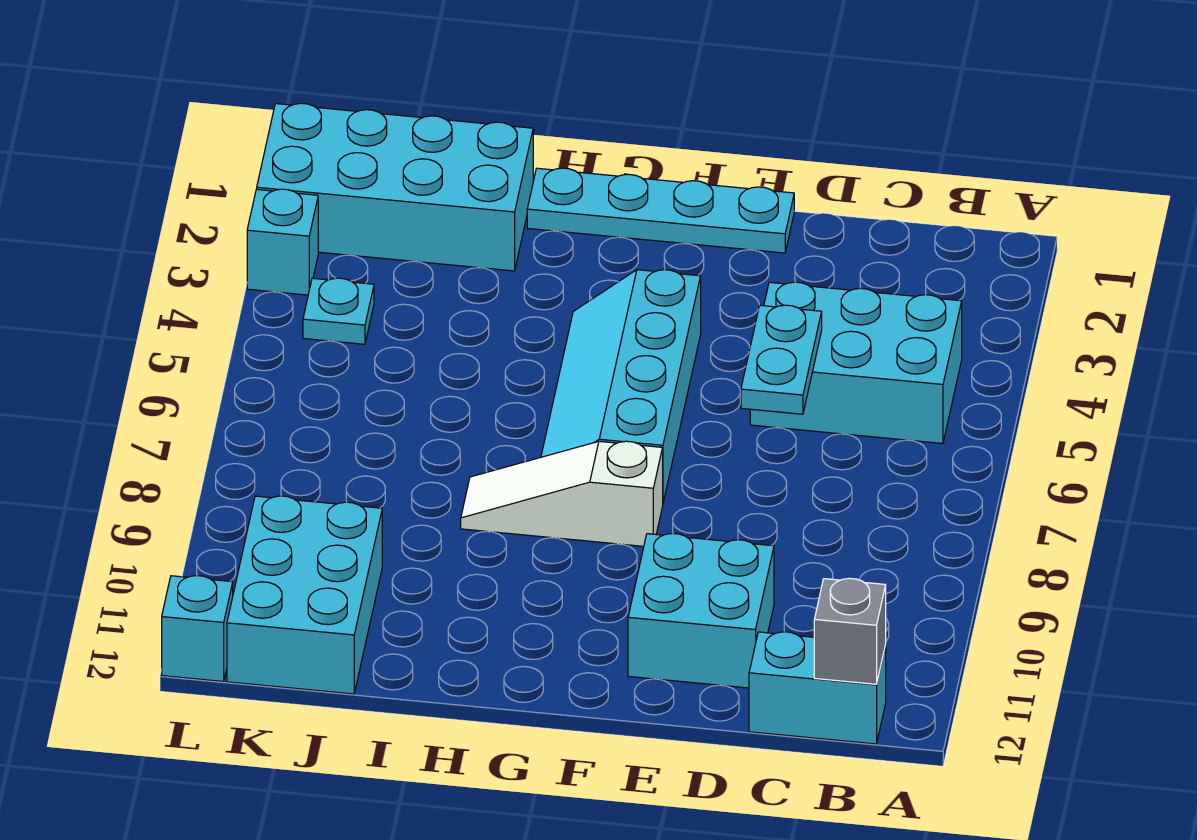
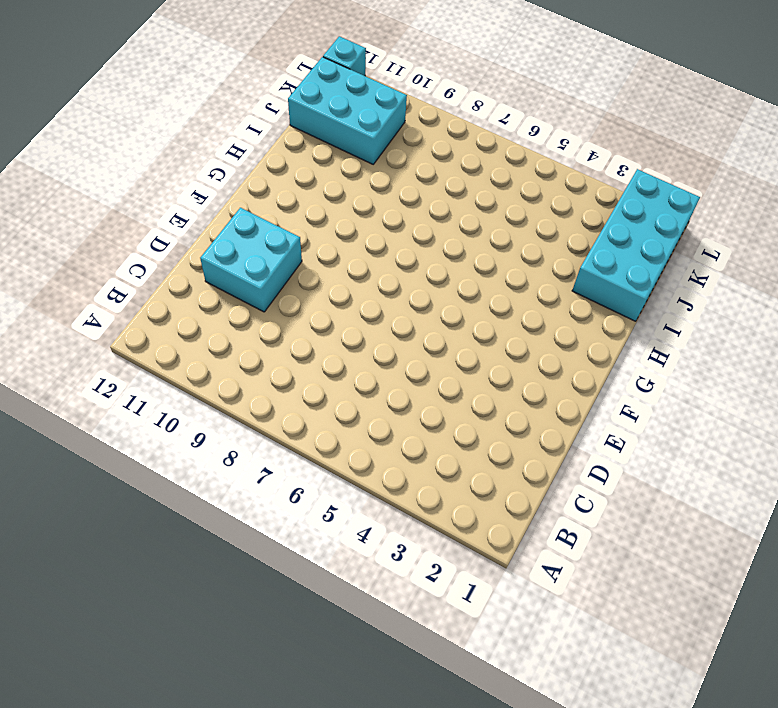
none -> cyan 2x3 brick [750,282,962,444]
none -> cyan 1x2 brick [749,632,886,744]
none -> cyan 1x4 plate [527,168,794,253]

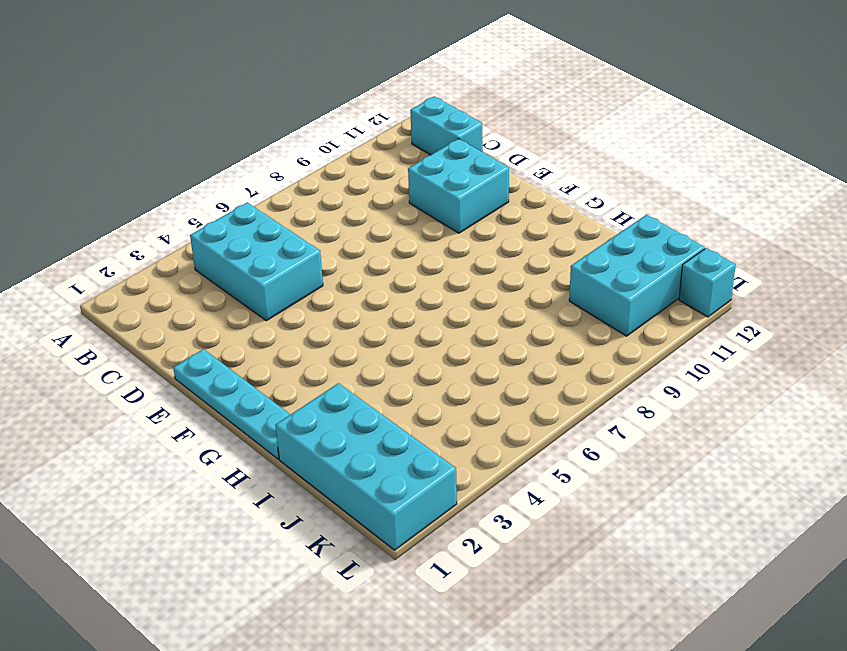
none -> cyan 2x4 slope [541,270,701,502]
none -> white 1x3 slope [461,441,663,546]
none -> cyan 1x1 plate [303,278,374,344]

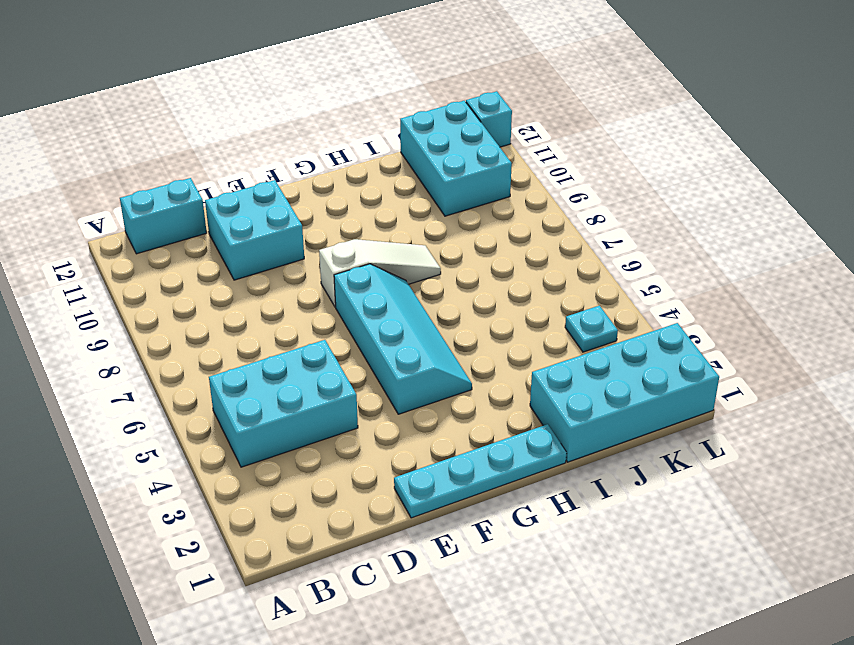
none -> cyan 1x1 brick [247,189,318,295]
none -> grey 1x1 brick [814,578,886,684]
none -> cyan 1x2 plate [741,305,822,414]

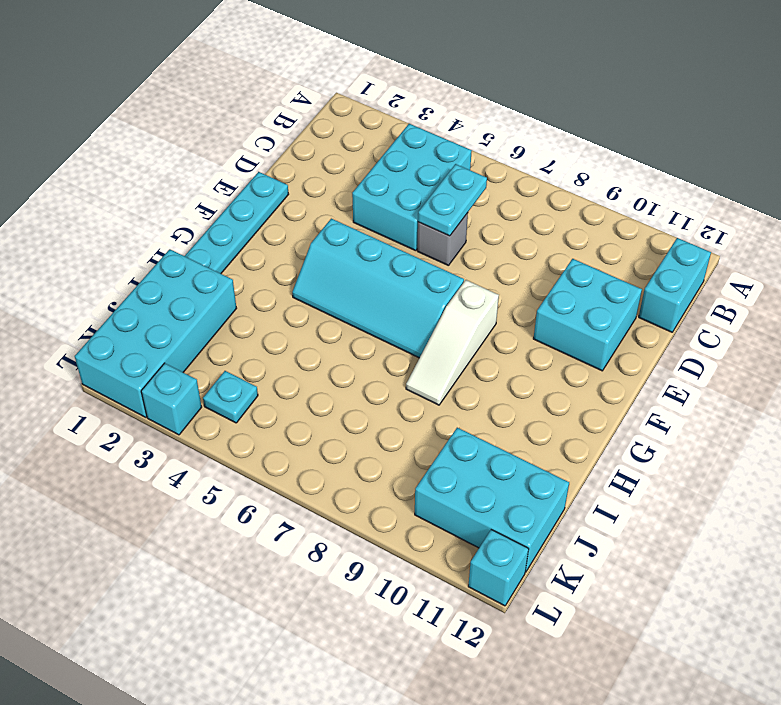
cyan 1x2 plate [418,164,487,236] -> cyan 1x2 plate turned to [741,305,822,414]
grey 1x1 brick [417,213,468,266] -> grey 1x1 brick moved to [814,578,886,684]

